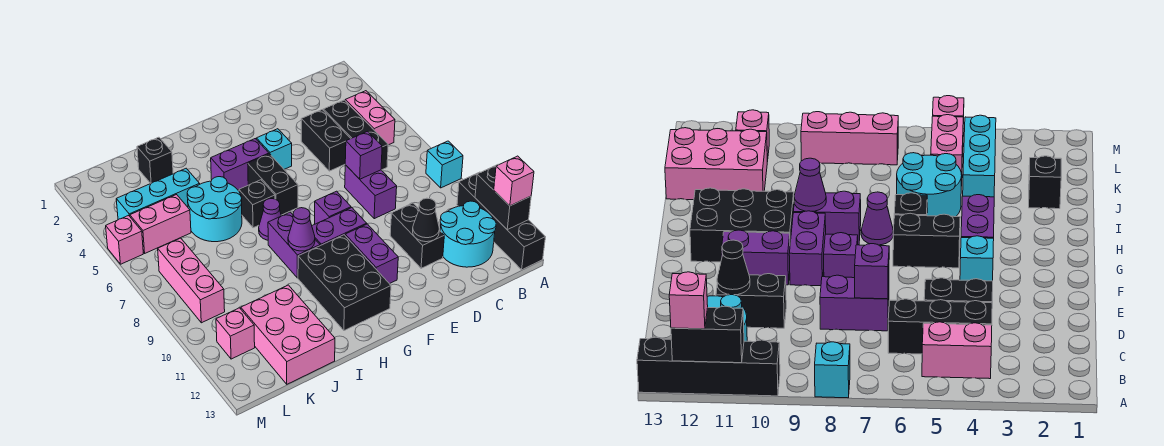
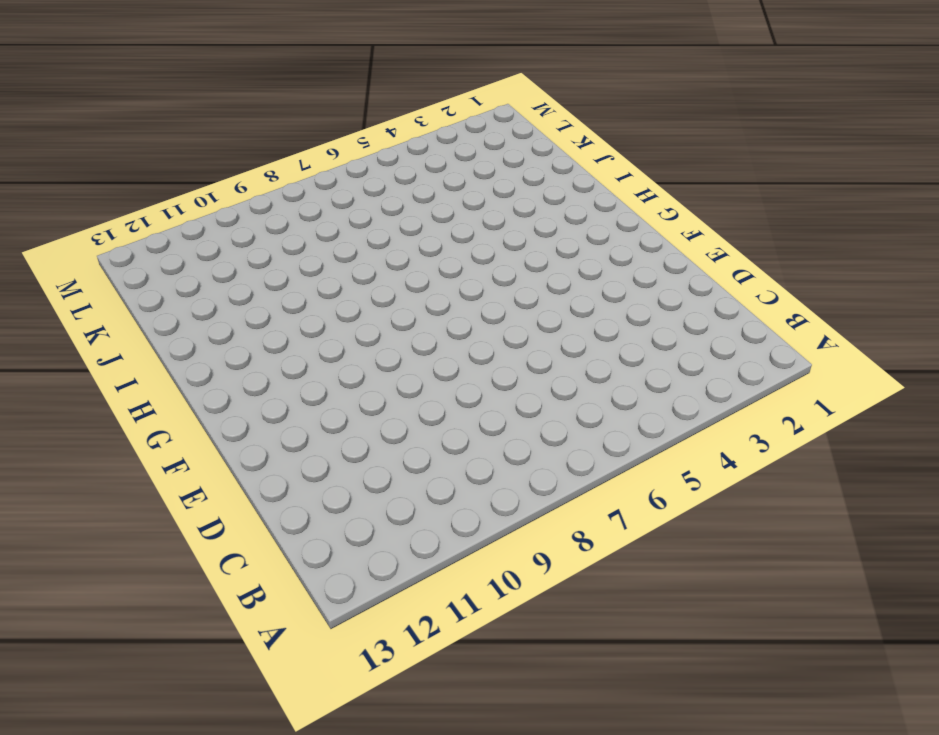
none -> cyan 1x1 brick [426,141,463,188]
none -> black 1x4 brick [457,172,545,270]
none -> pink 1x2 brick [345,91,395,145]
none -> cyan 2x2 round brick [440,201,496,267]

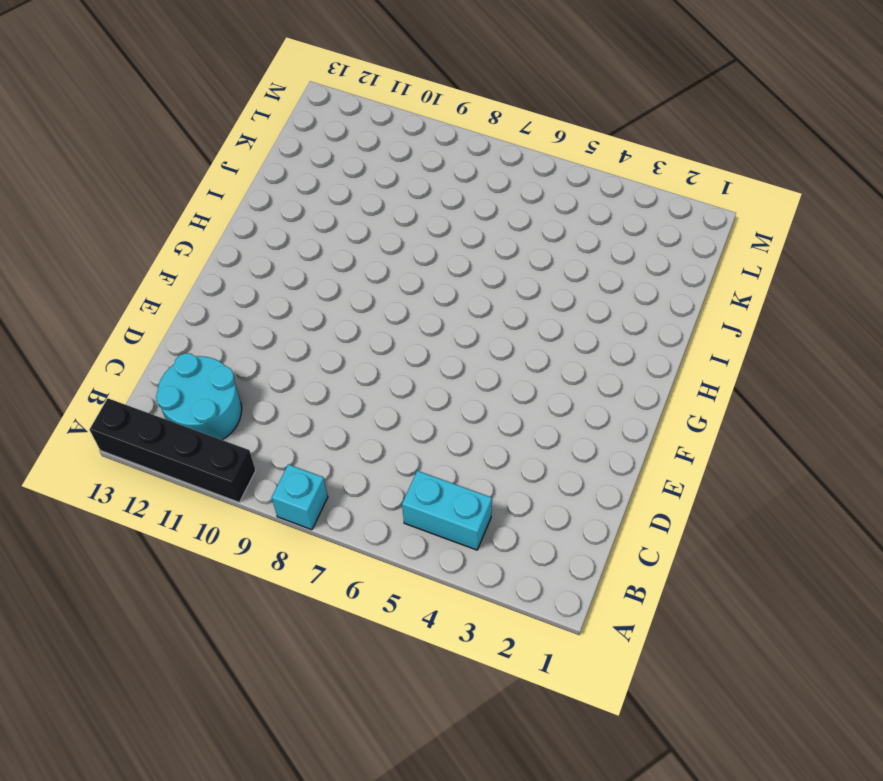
cyan 1x2 brick [402,471,492,550] -> pink 1x2 brick [345,91,395,145]
none -> black 1x3 brick [323,100,388,170]
none -> black 1x2 brick [301,110,351,171]
none -> purple 1x2 brick [345,165,397,219]
none -> black 1x2 brick [390,203,444,268]

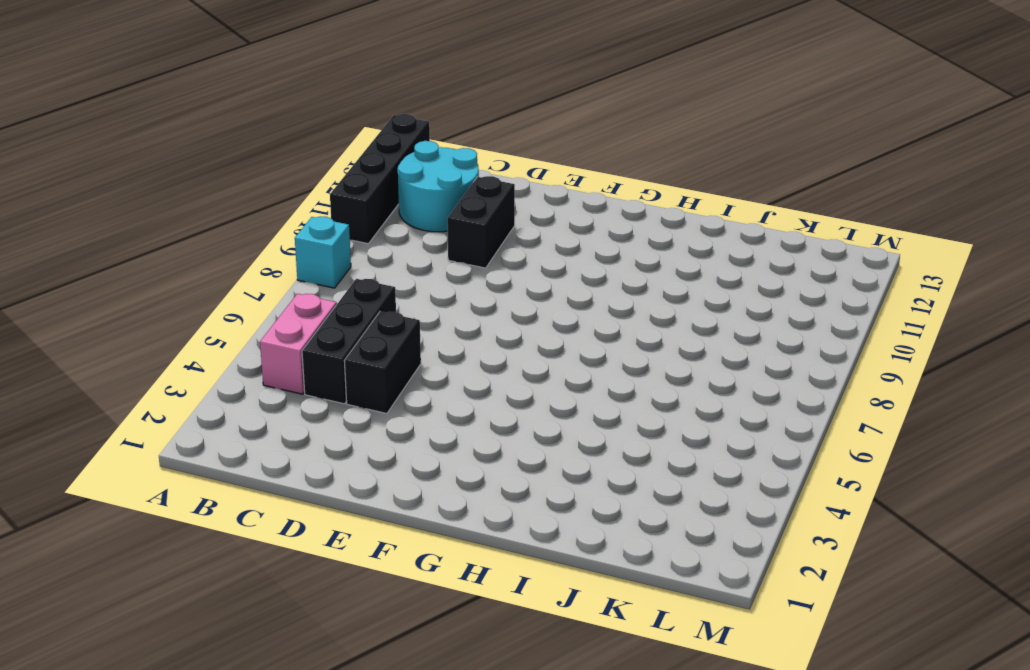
none -> purple 1x2 brick [345,165,397,219]
none -> cyan 1x1 brick [256,129,292,169]
none -> purple 1x1 brick [315,191,351,224]
none -> purple 1x2 brick [312,208,367,246]

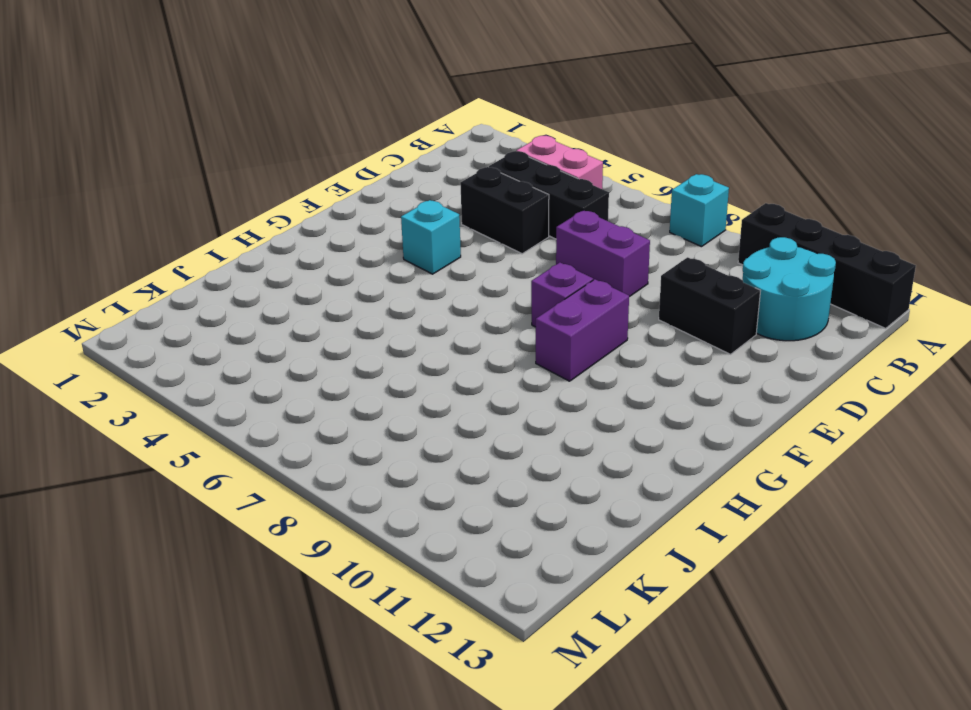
none -> purple 1x2 brick [345,224,398,284]
none -> purple 1x2 brick [211,139,269,190]
none -> black 1x2 brick [248,154,298,215]
none -> black 2x3 brick [298,235,391,331]

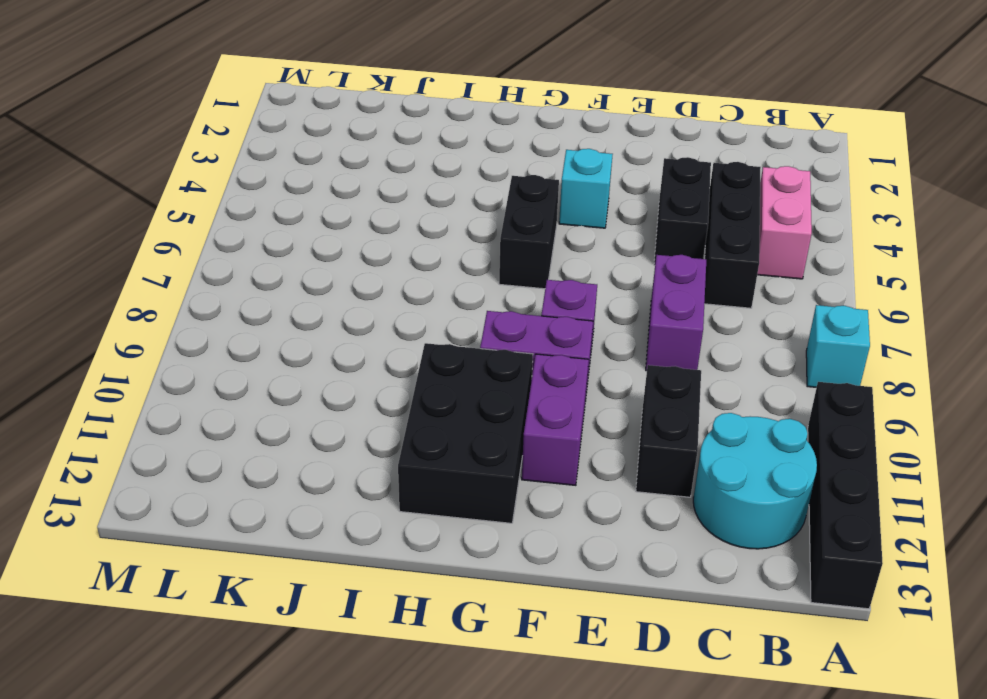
none -> purple 1x2 brick [211,139,269,190]
none -> black 1x1 brick [239,180,275,228]
none -> purple 1x1 cone [259,199,281,240]
none -> purple 1x2 brick [268,212,320,278]

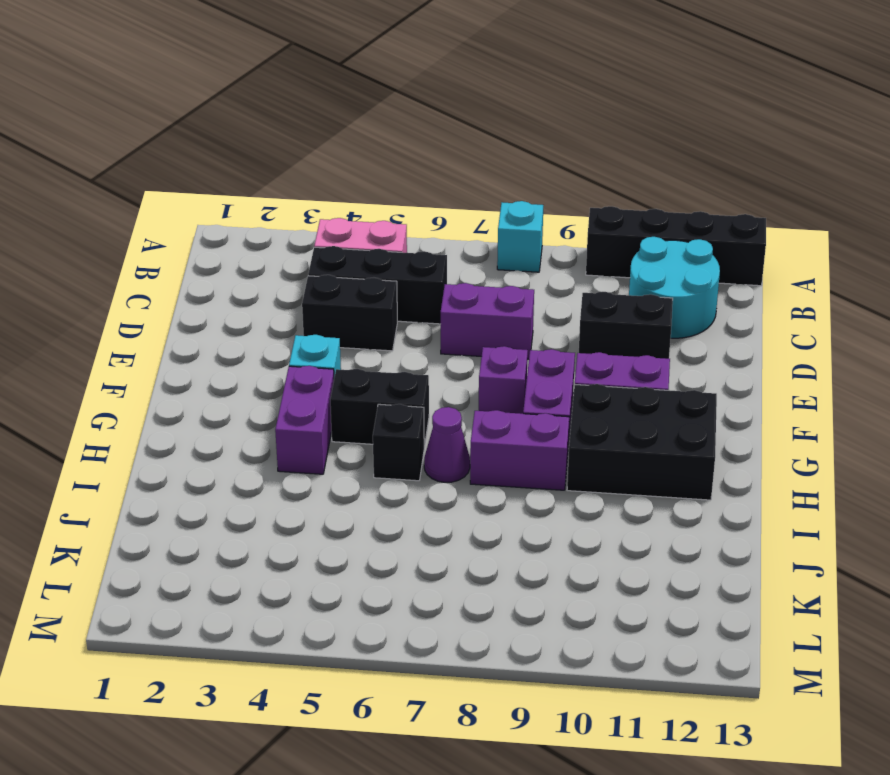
none -> cyan 2x2 round brick [187,177,242,242]
none -> black 1x1 brick [137,137,173,183]
none -> cyan 1x3 brick [116,168,200,220]
none -> pink 2x3 brick [241,285,335,384]

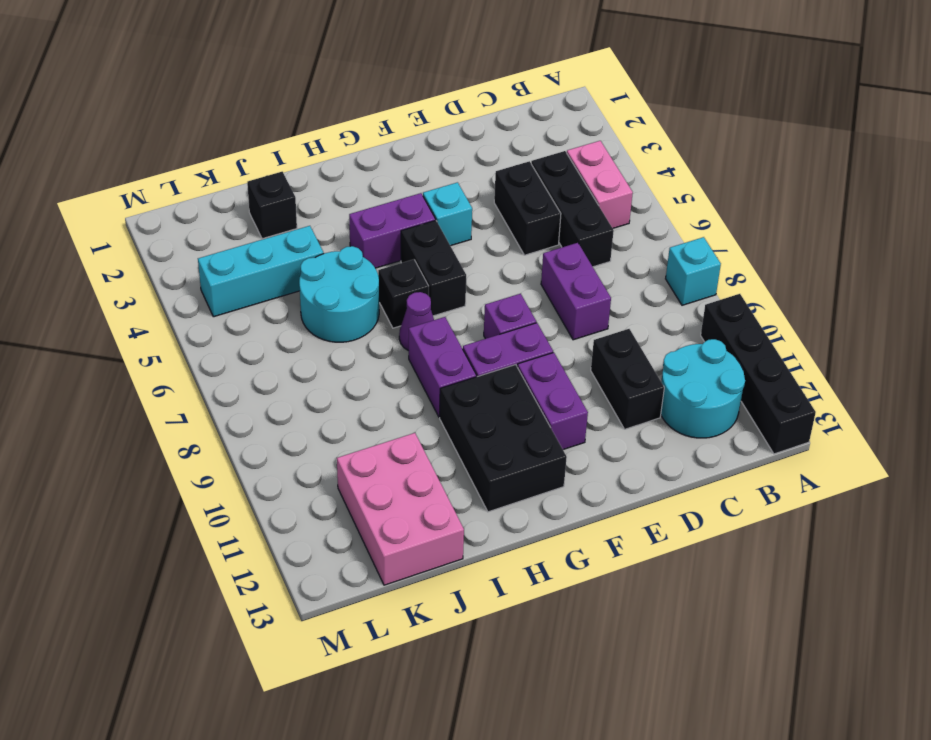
none -> pink 1x2 brick [130,195,191,253]
none -> pink 1x3 brick [158,238,225,323]
none -> pink 1x1 brick [216,308,255,359]
none -> pink 1x1 brick [106,215,143,264]

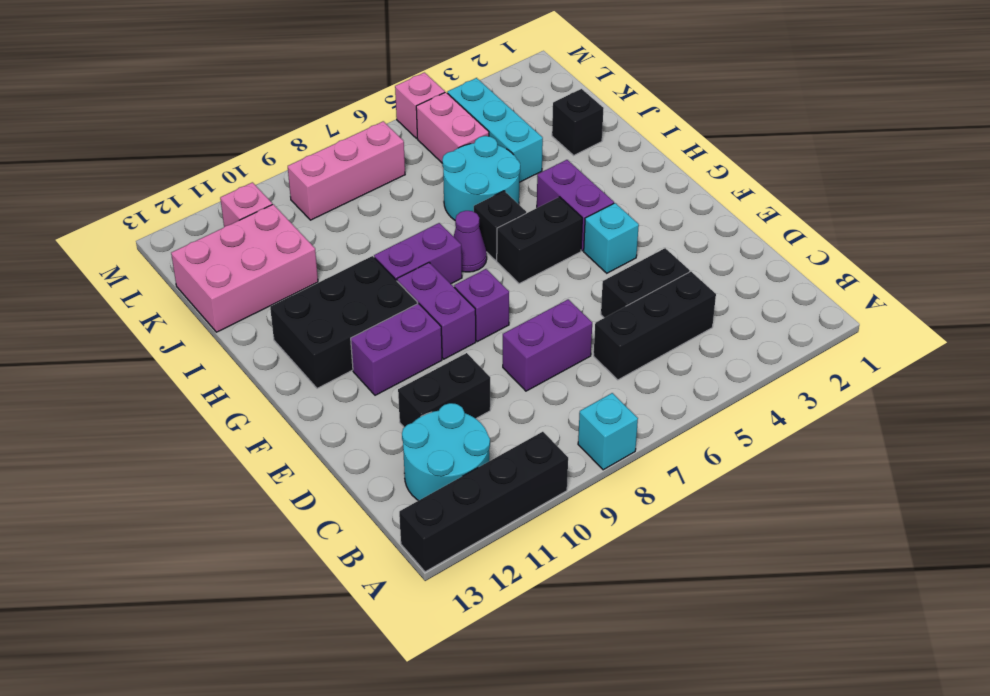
none -> pink 1x2 brick [345,91,395,145]
none -> black 1x2 brick [475,164,531,230]
none -> purple 1x1 brick [345,131,382,179]
none -> black 1x1 cone [413,198,439,242]

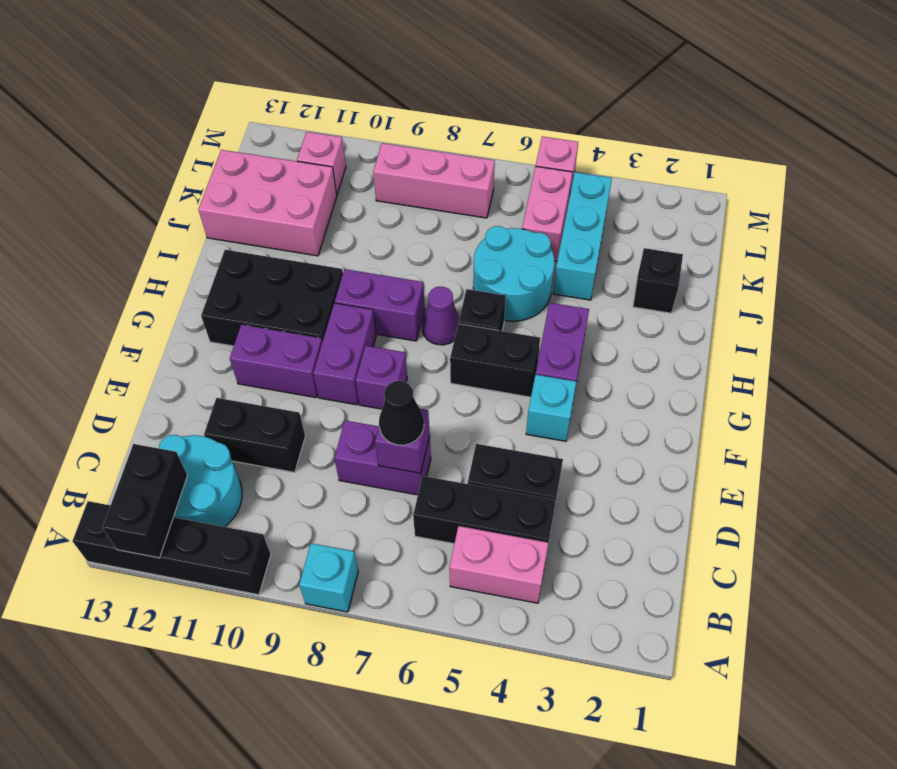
black 1x2 brick [102,444,187,558] -> black 1x2 brick turned to [475,164,531,230]
black 1x1 cone [379,381,424,445] -> black 1x1 cone moved to [413,198,439,242]
none -> purple 1x1 cone [288,208,315,251]
none -> pink 1x1 brick [494,156,534,206]

